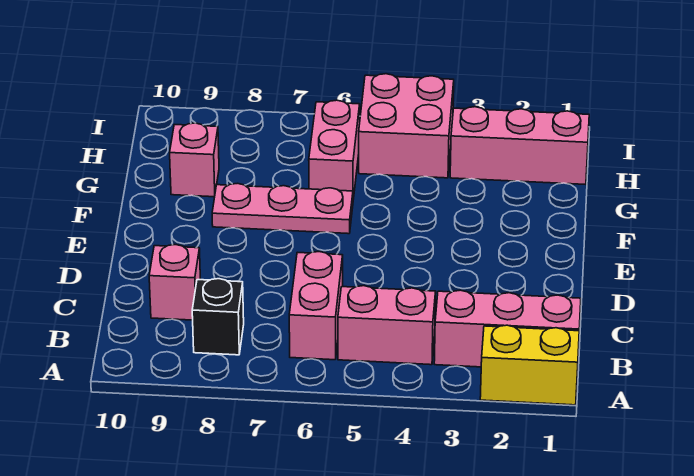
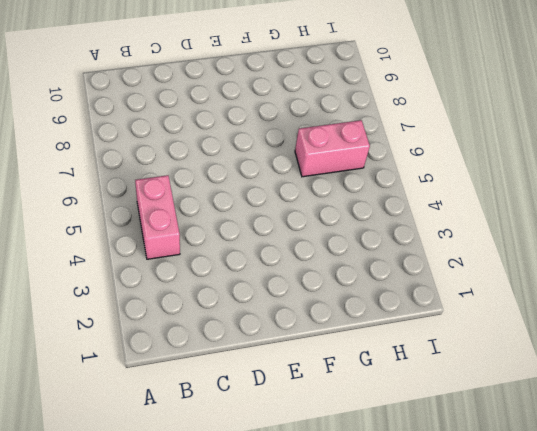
none -> yellow 1x2 brick [480,325,579,405]
none -> pink 1x3 brick [434,290,581,367]

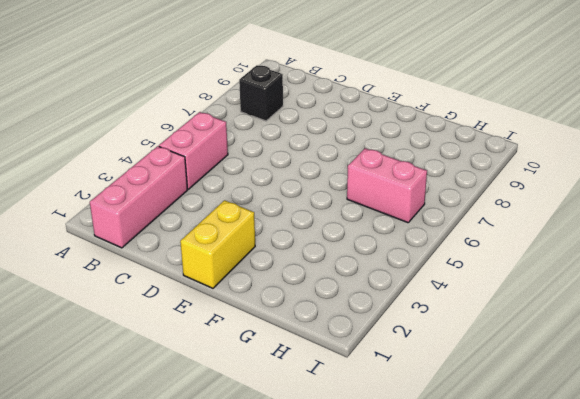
yellow 1x2 brick [180,200,255,288] -> yellow 1x2 brick moved to [480,325,579,405]
none -> pink 1x2 brick [289,252,343,360]
none -> pink 1x1 brick [149,245,200,320]

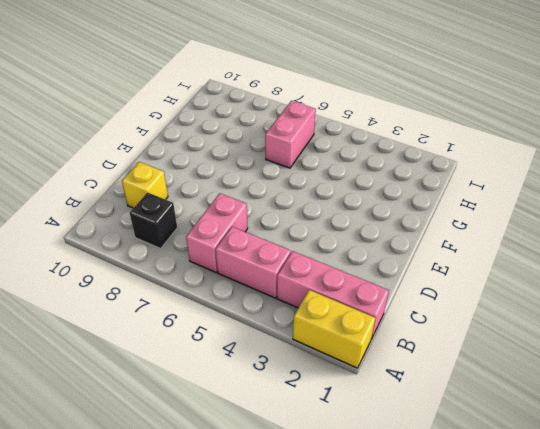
yellow 1x1 brick [122,162,168,208] -> pink 1x1 brick [149,245,200,320]
none -> pink 1x3 plate [212,183,353,234]
none -> pink 1x1 brick [170,123,219,197]

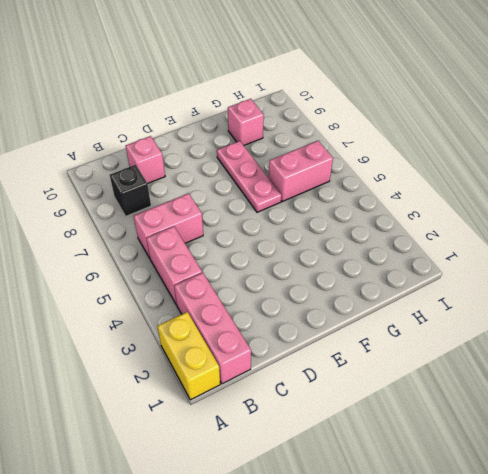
none -> pink 1x3 brick [450,107,589,185]
none -> pink 2x2 brick [359,74,454,178]

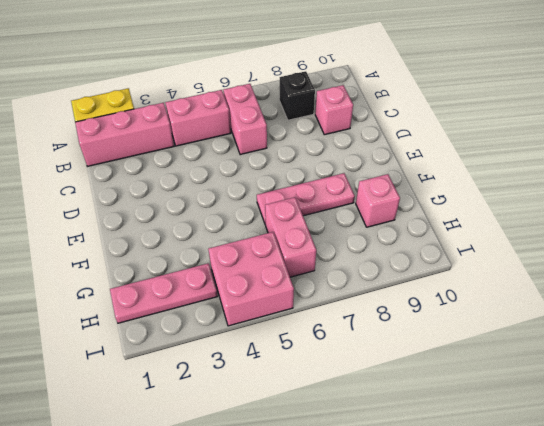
pink 1x3 plate [110,263,218,323] -> pink 1x3 brick [450,107,589,185]

